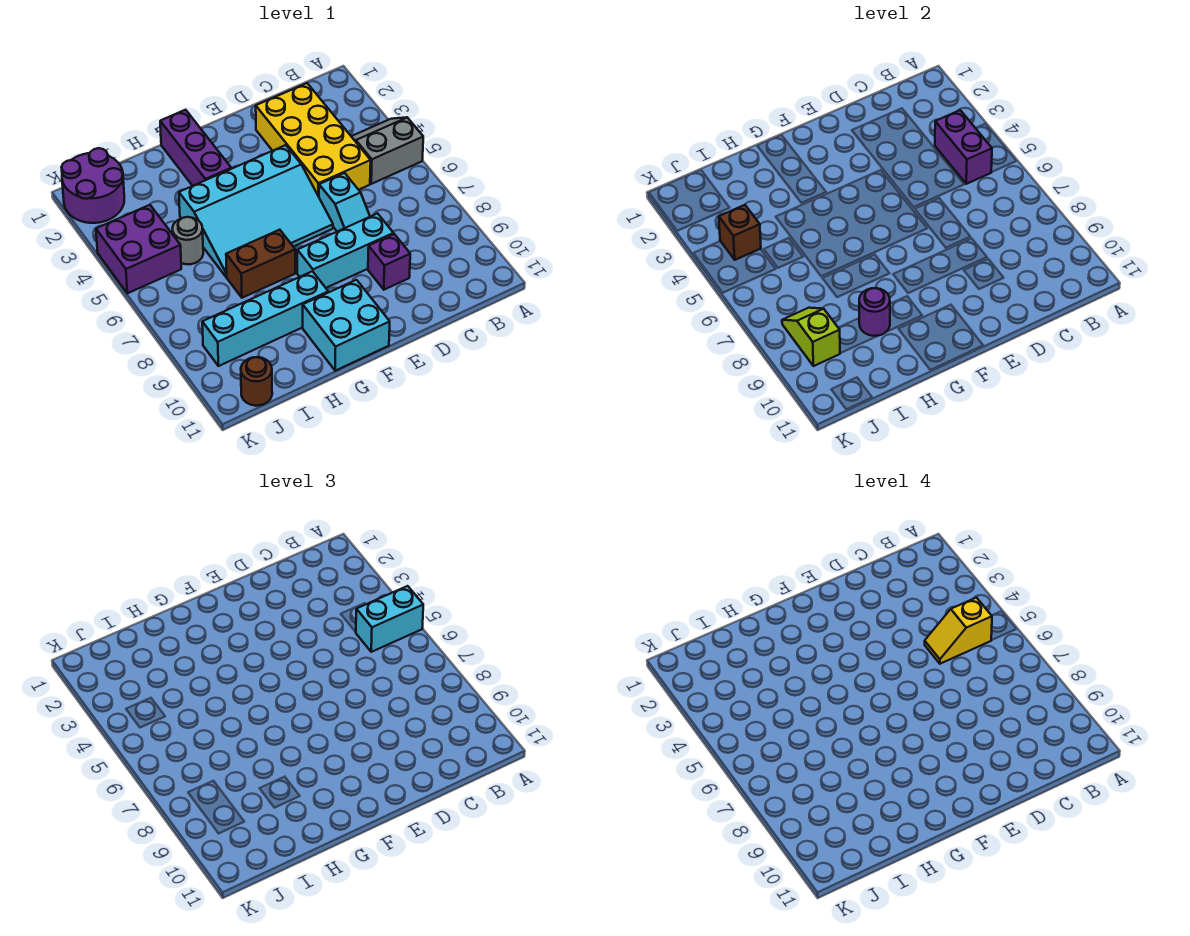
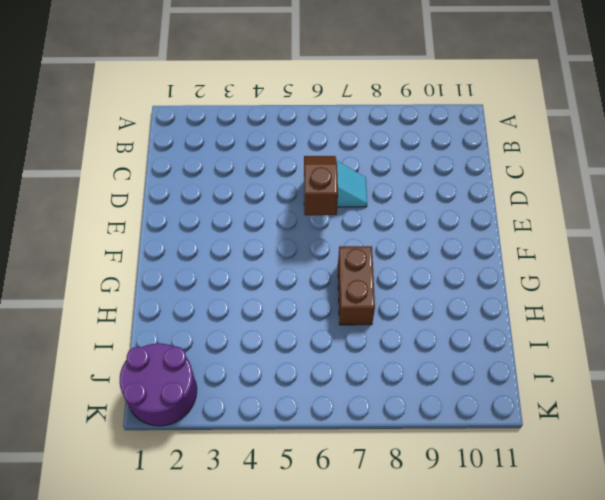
brown 1x2 slope [304,156,338,215] -> none
none -> grey 2x2 slope [351,117,423,184]
none -> yellow 2x4 brick [256,83,371,197]
none -> cyan 1x3 brick [297,214,394,288]

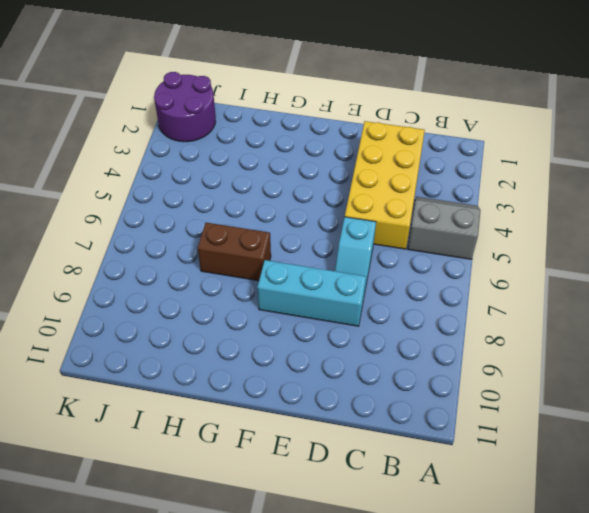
none -> purple 1x1 brick [368,234,410,290]
none -> cyan 3x4 slope [179,145,333,277]
none -> cyan 2x2 brick [303,280,390,371]

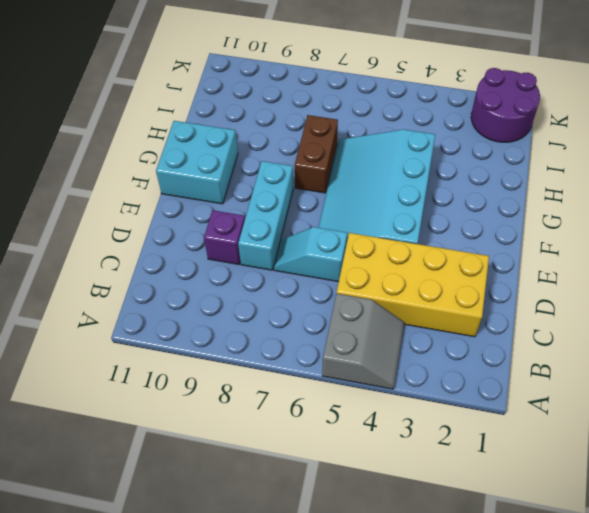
none -> purple 1x3 brick [160,110,231,186]
none -> cyan 1x4 brick [202,271,328,366]
none -> grey 1x1 round brick [172,217,203,264]

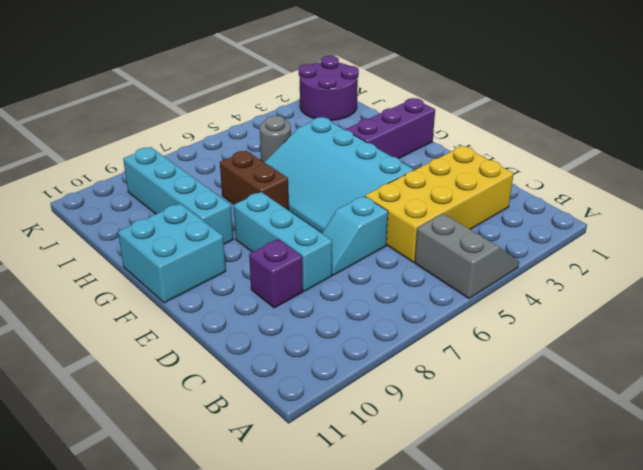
none -> purple 2x2 brick [96,205,181,293]
none -> brown 1x1 round brick [241,357,272,406]
none -> purple 1x2 brick [935,110,992,184]

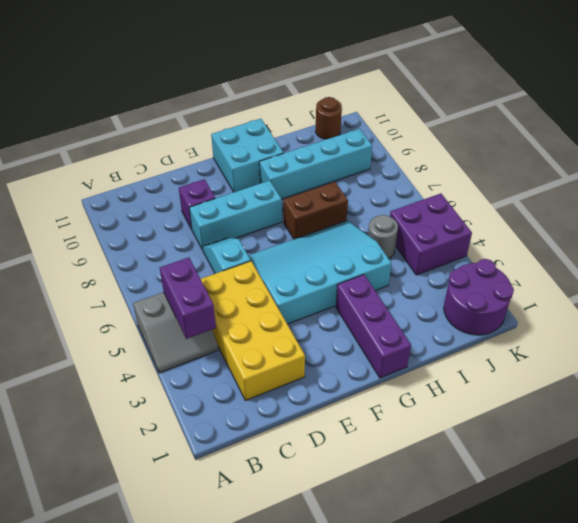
none -> purple 1x1 round brick [859,288,890,336]
none -> brown 1x1 brick [719,205,761,260]
none -> lime 1x2 slope [782,308,840,366]

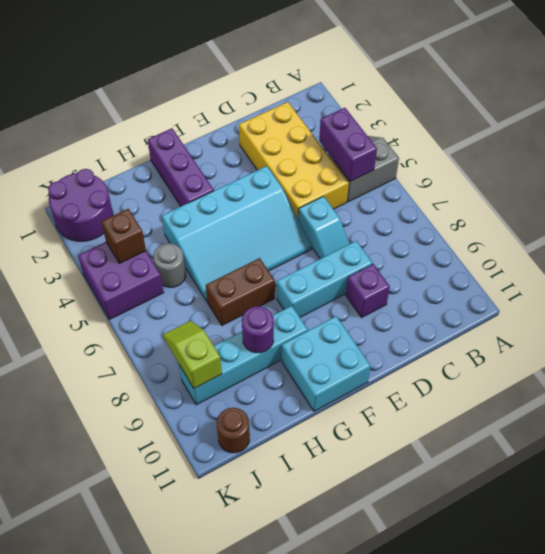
none -> cyan 1x2 brick [356,586,423,652]
none -> yellow 1x2 slope [925,598,992,664]

